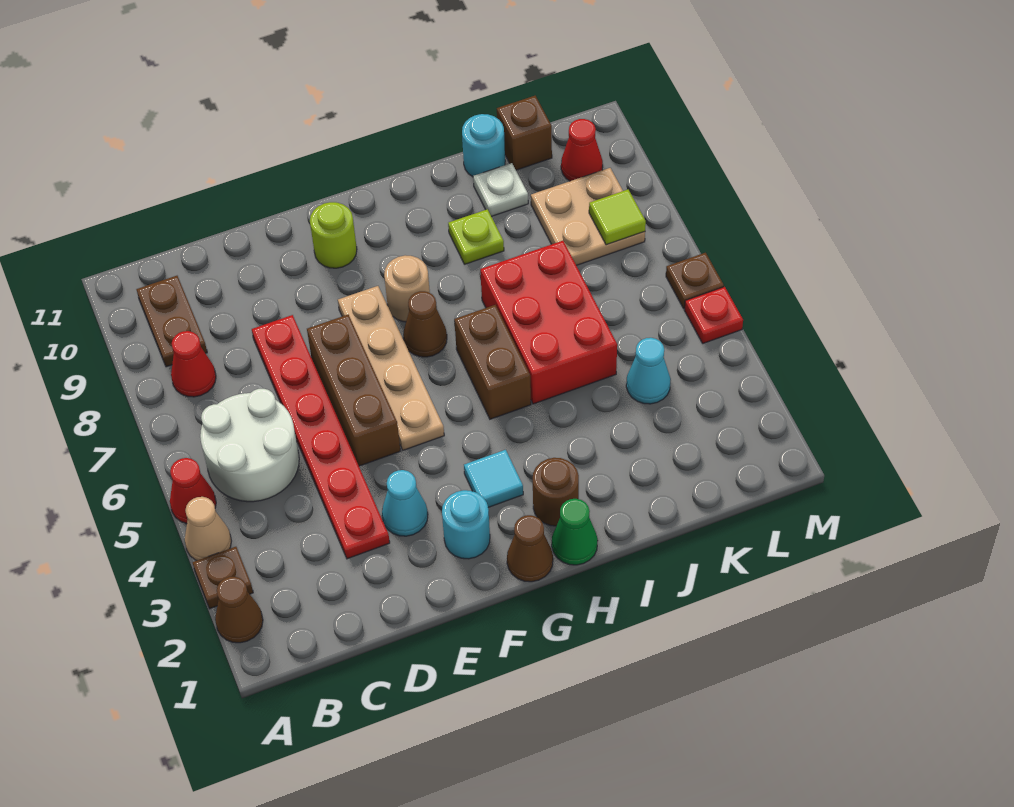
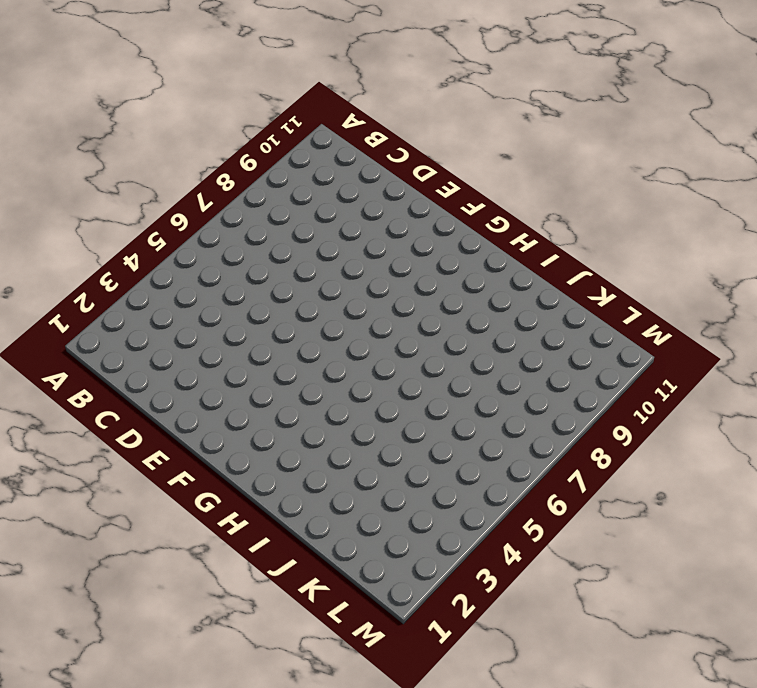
none -> brown 1x1 cone [215,577,263,643]
none -> brown 1x1 plate [193,547,253,609]
none -> tan 1x1 cone [185,497,231,561]
none -> red 1x1 cone [170,458,216,524]

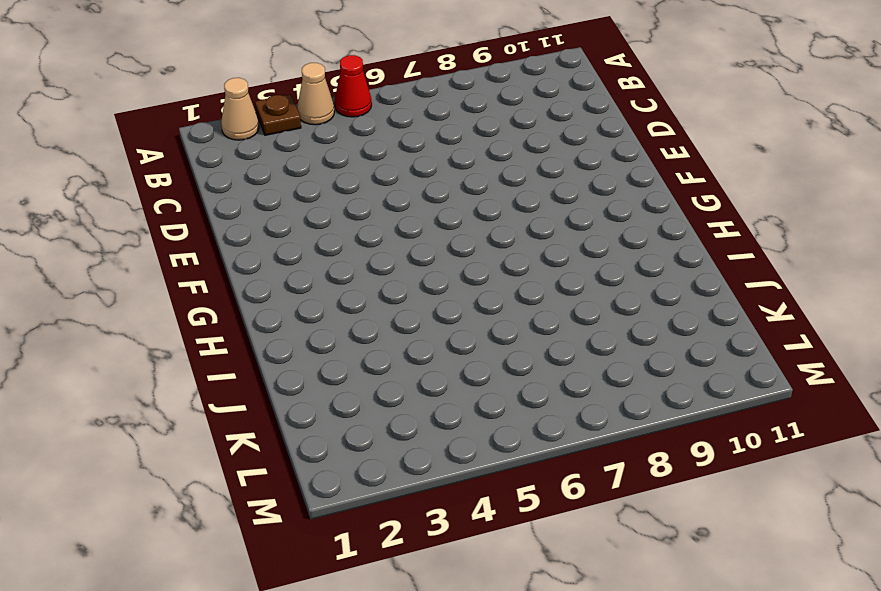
tan 1x1 cone [221,78,259,140] -> brown 1x1 cone [215,577,263,643]
none -> white 2x2 round brick [200,389,299,502]
none -> red 1x1 cone [171,331,216,397]
none -> brown 1x2 plate [136,276,207,367]
none -> red 1x6 plate [252,315,390,559]

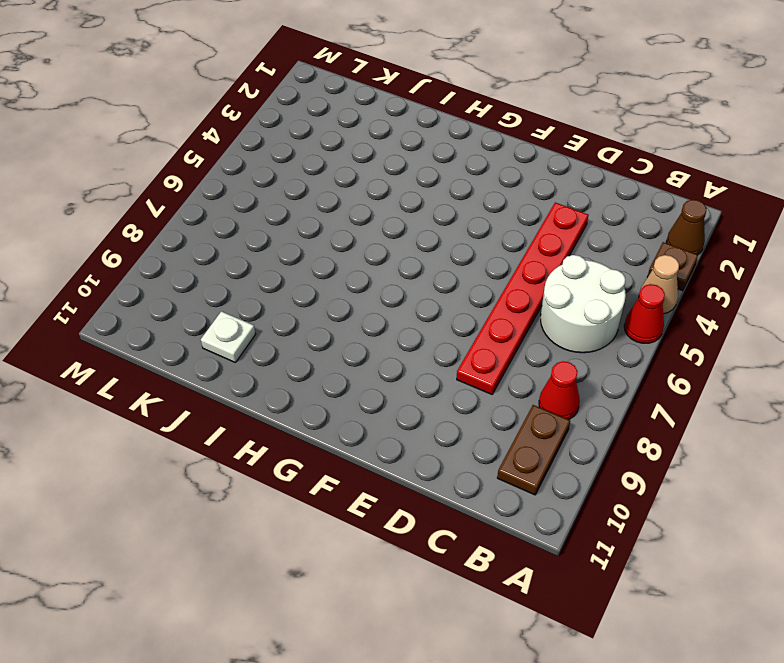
none -> cyan 1x1 cone [382,470,428,536]
none -> brown 1x3 brick [307,315,400,466]
none -> cyan 1x1 round brick [442,490,490,559]
none -> tan 1x4 plate [338,286,444,450]

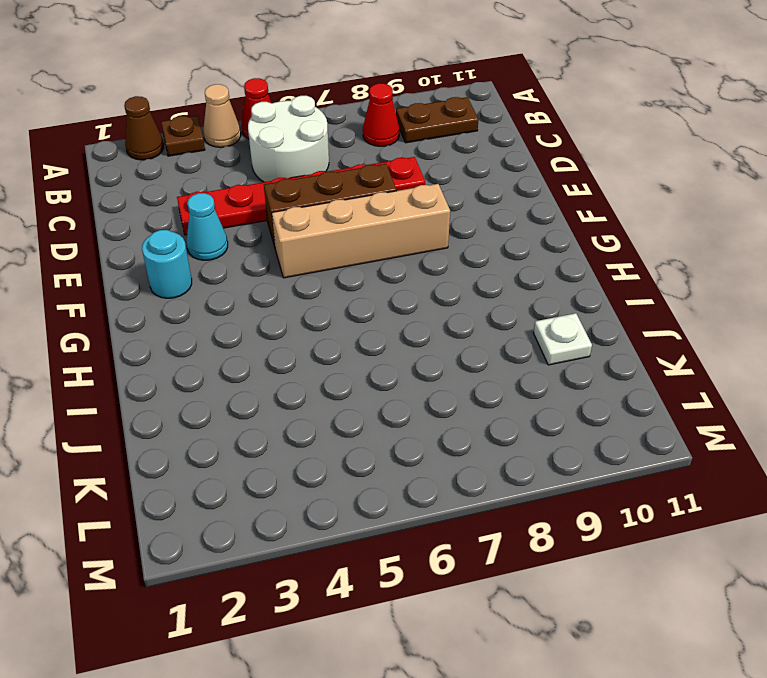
tan 1x4 brick [272,184,450,278] -> tan 1x4 plate [338,286,444,450]
none -> lime 1x1 round brick [310,202,357,268]
none -> brown 1x1 cone [507,515,553,582]
none -> cyan 1x1 tile [464,450,523,507]
none -> brown 1x1 cone [403,291,447,357]

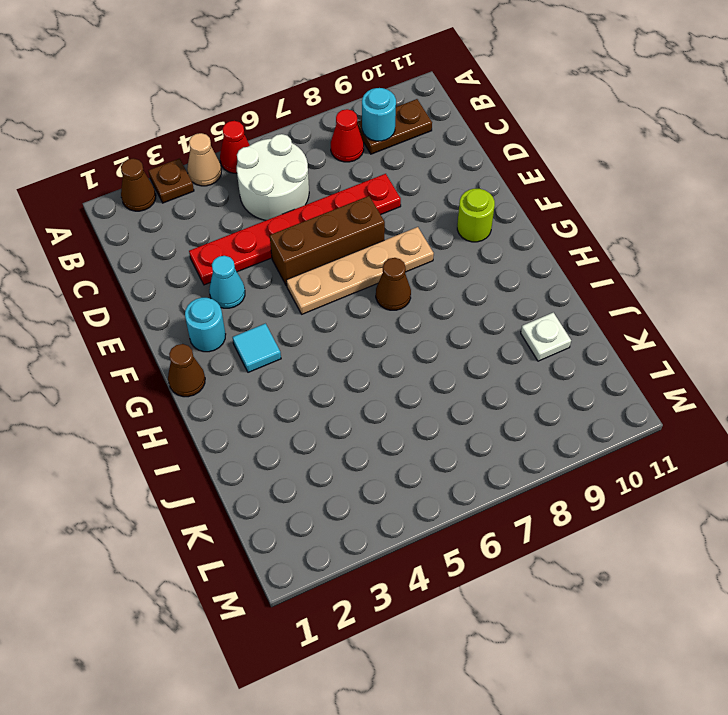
cyan 1x1 round brick [362,88,396,141] -> cyan 1x1 round brick moved to [462,114,505,177]
none -> tan 1x1 round brick [384,255,430,322]
none -> green 1x1 cone [552,499,598,565]
none -> brown 1x1 round brick [533,458,579,526]
none -> brown 1x2 brick [454,305,531,419]

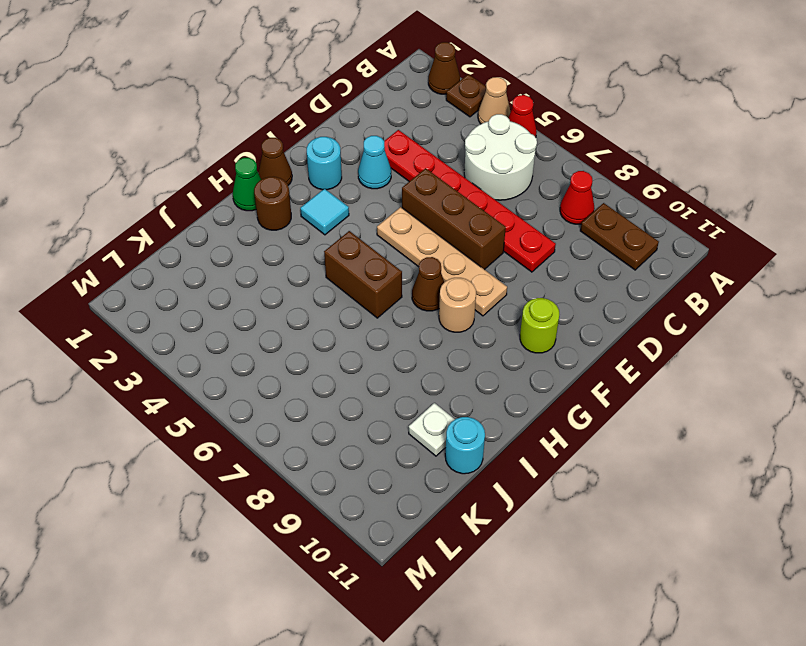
none -> red 2x3 brick [480,241,617,404]
none -> lime 1x1 plate [448,209,504,264]
none -> cyan 1x1 cone [626,338,671,404]
none -> tan 2x2 plate [531,168,645,265]

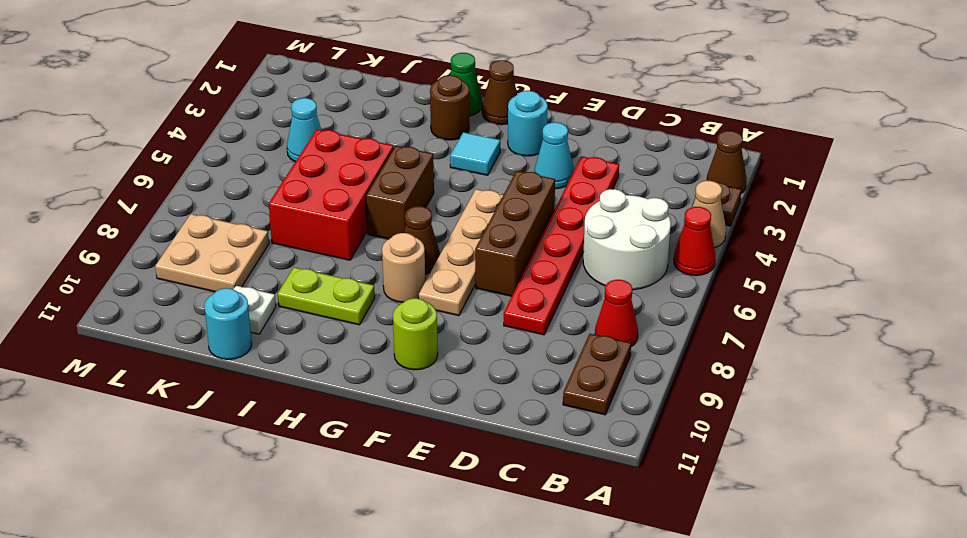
lime 1x2 plate [278,267,375,325] -> lime 1x1 plate [448,209,504,264]
none -> brown 1x1 brick [497,96,552,170]
none -> red 1x1 cone [561,119,603,181]
none -> red 1x1 plate [685,287,743,343]
none -> brown 1x1 plate [666,253,724,309]

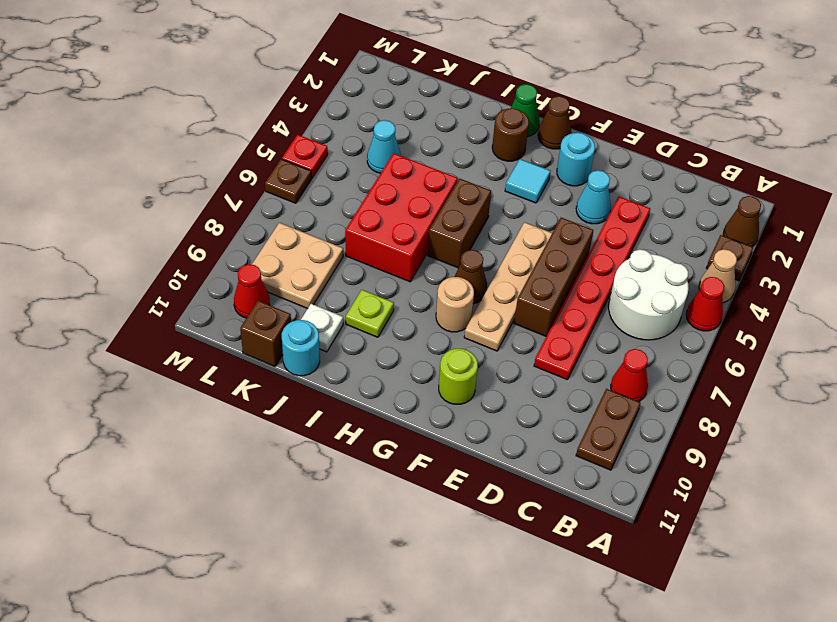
none -> lime 1x1 tile [589,190,646,245]

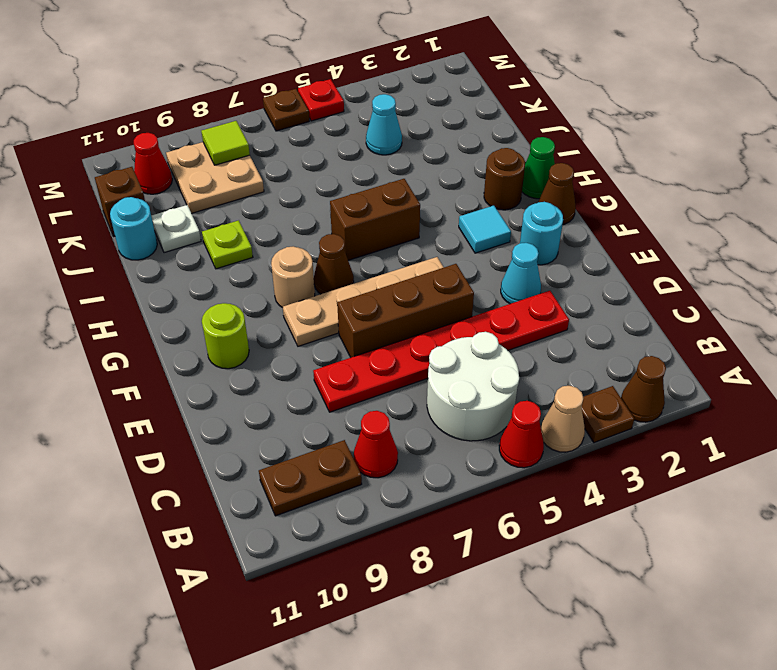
none -> red 2x3 brick [480,241,617,404]

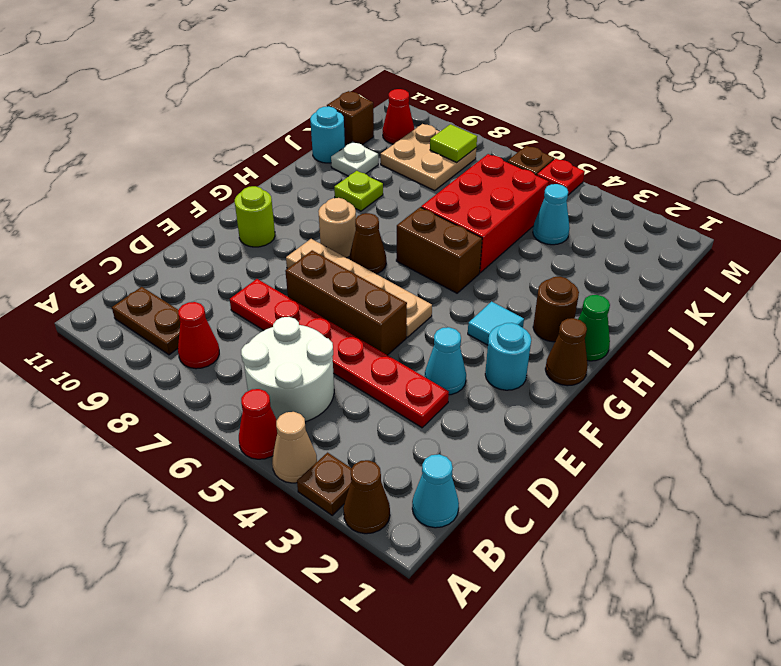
cyan 1x1 cone [412,454,459,528] -> none
red 2x3 brick [421,154,549,273] -> red 2x3 brick turned to [480,241,617,404]

